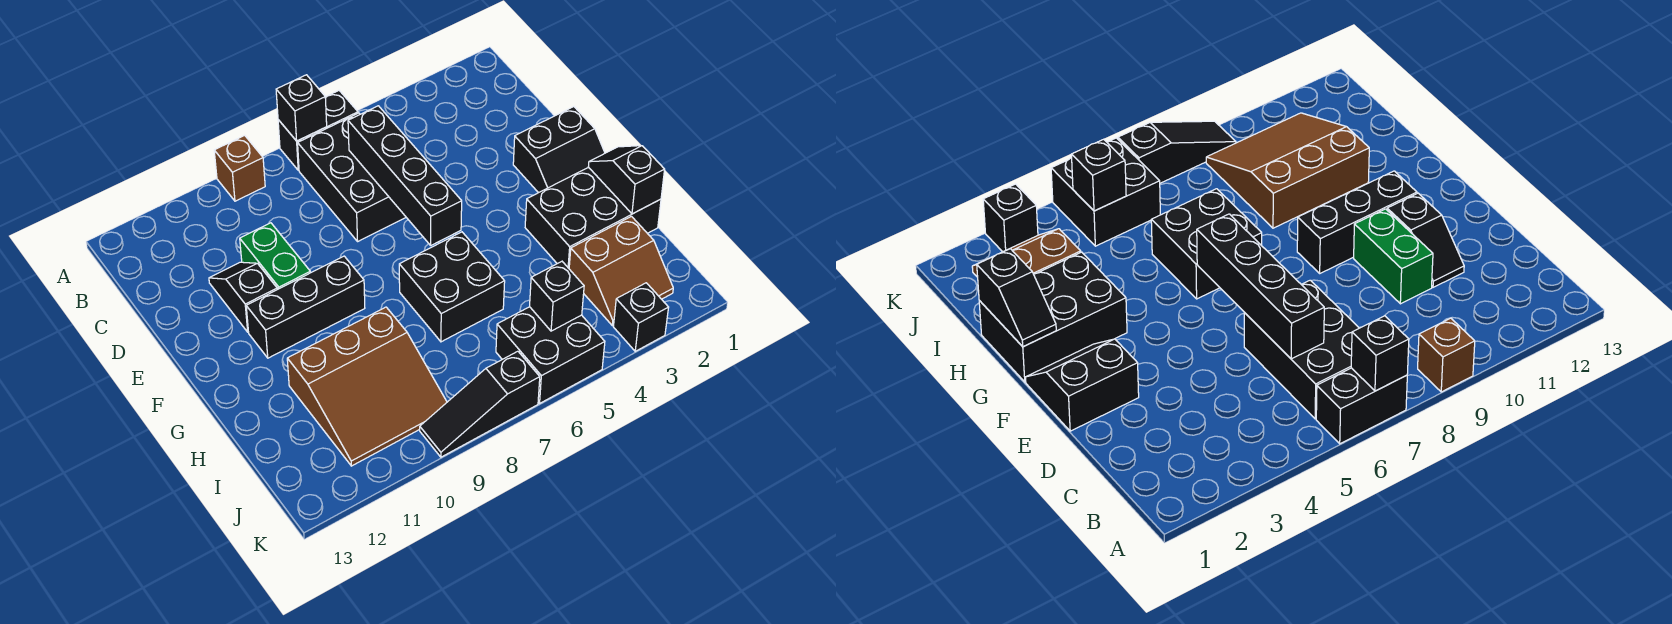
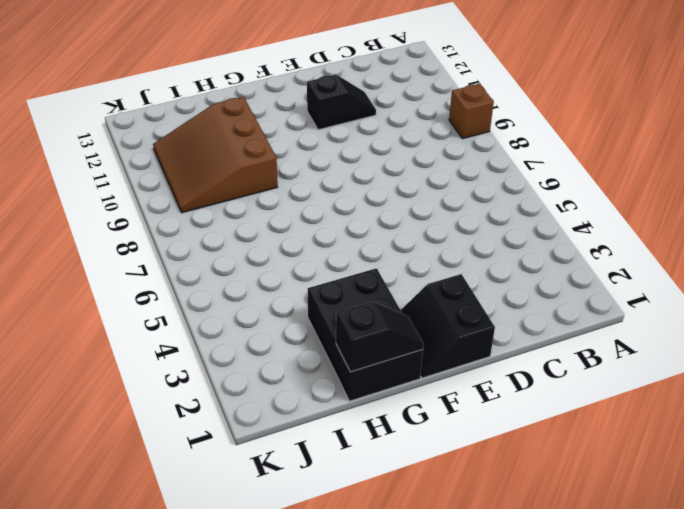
none -> black 1x2 brick [278,91,358,170]
none -> black 2x3 brick [298,113,406,241]
none -> green 1x2 brick [240,223,310,289]

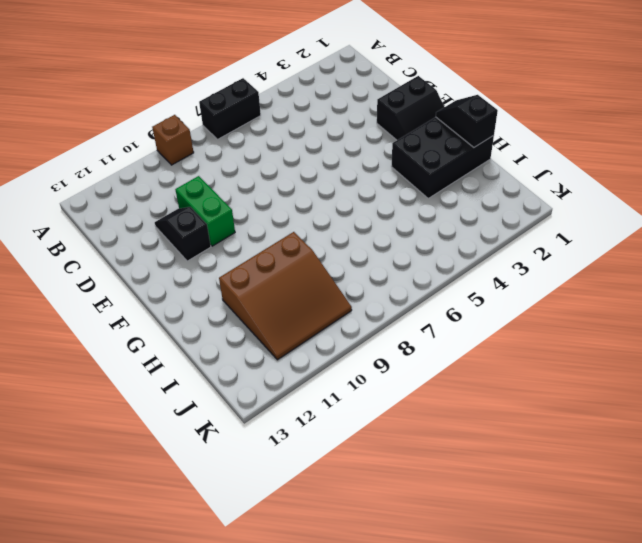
none -> black 2x3 brick [298,113,406,241]
none -> black 1x3 brick [246,256,365,358]
none -> black 2x2 brick [399,232,505,342]

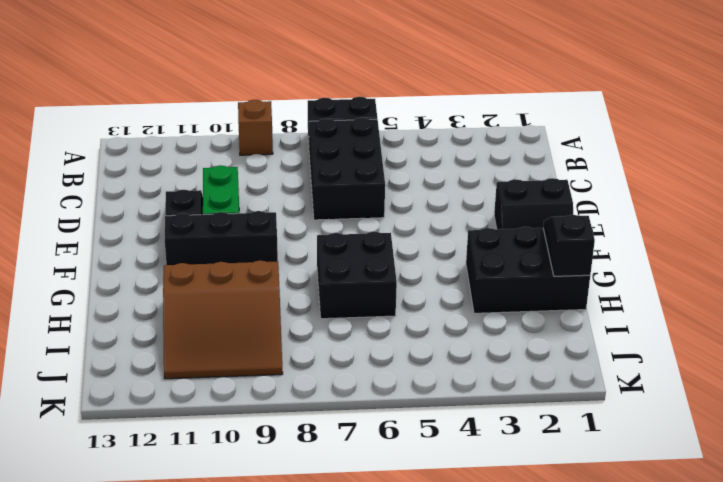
none -> brown 2x2 slope [569,216,673,326]
none -> black 2x2 brick [496,307,605,403]
none -> black 1x1 brick [613,283,669,351]

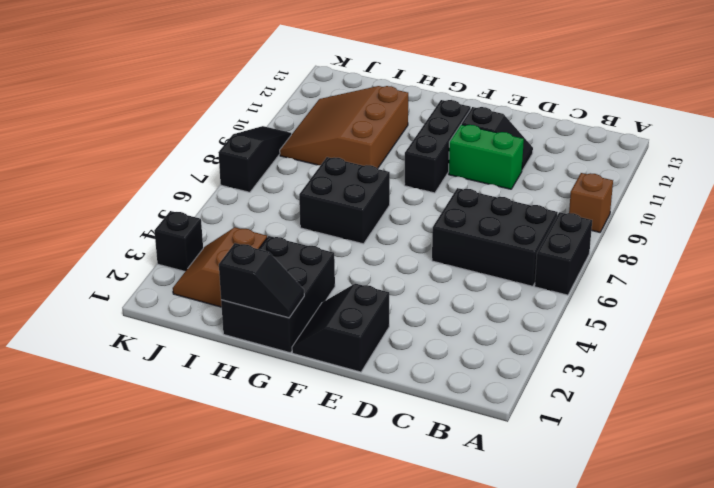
none -> black 2x2 brick [496,307,605,403]
none -> black 1x1 brick [276,75,327,141]
none -> black 1x4 brick [348,106,462,245]

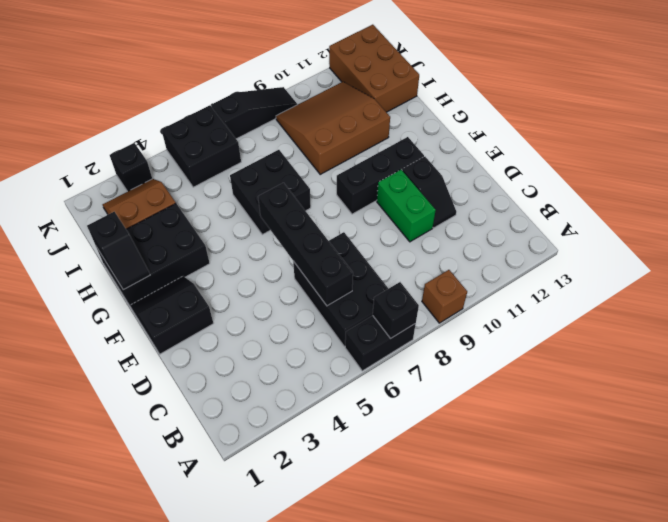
brown 2x3 brick [329,25,419,112] -> none
none -> black 1x1 brick [530,262,584,331]

